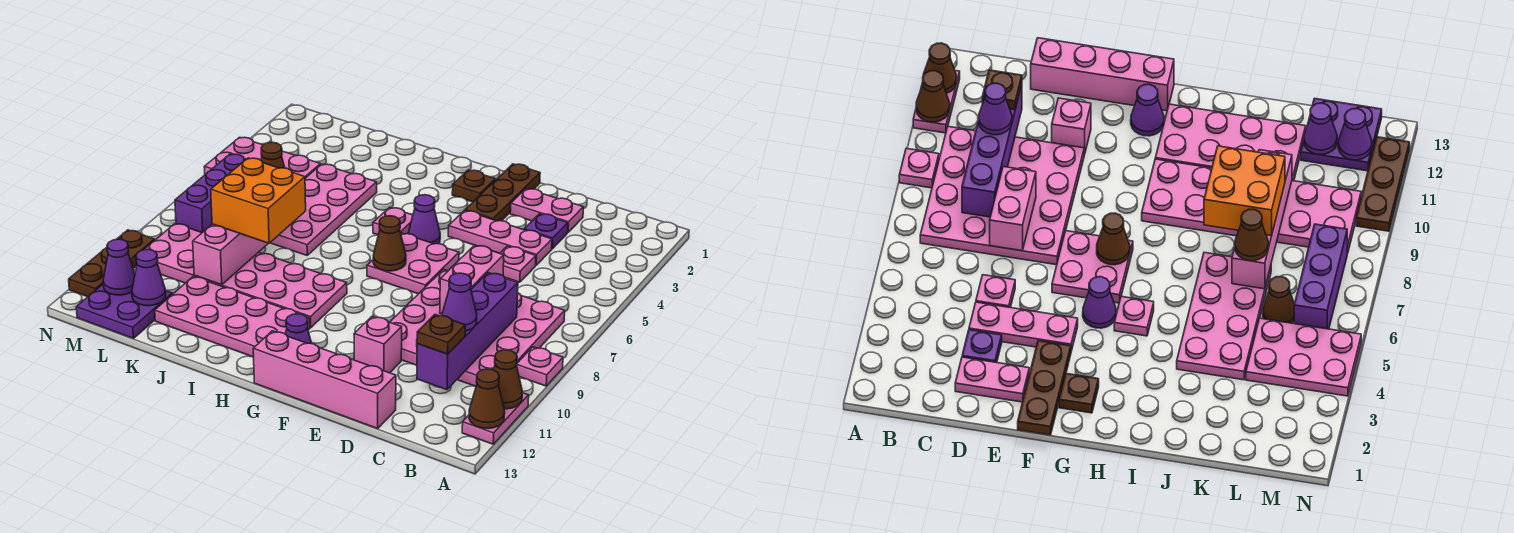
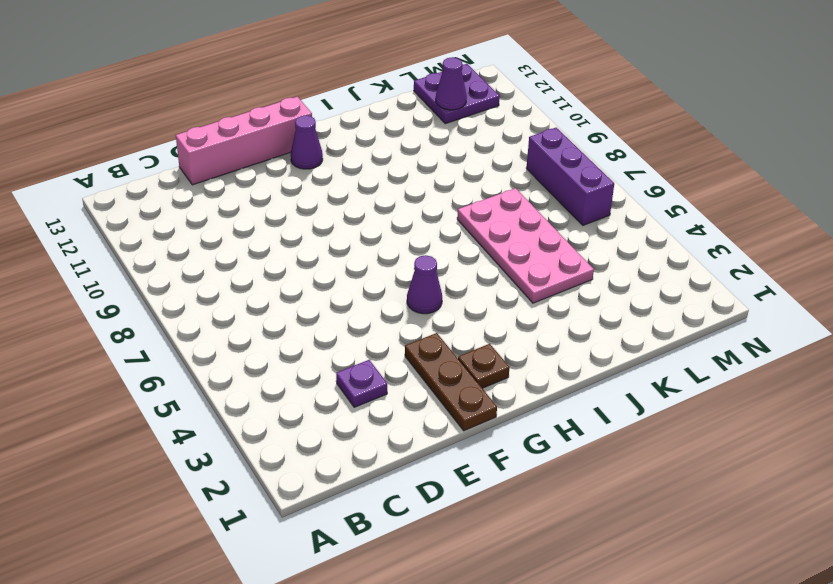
none -> pink 1x1 plate [517,347,563,386]
none -> pink 1x2 plate [462,393,529,444]
none -> pink 4x4 plate [390,270,565,386]
none -> pink 1x2 plate [510,189,583,233]

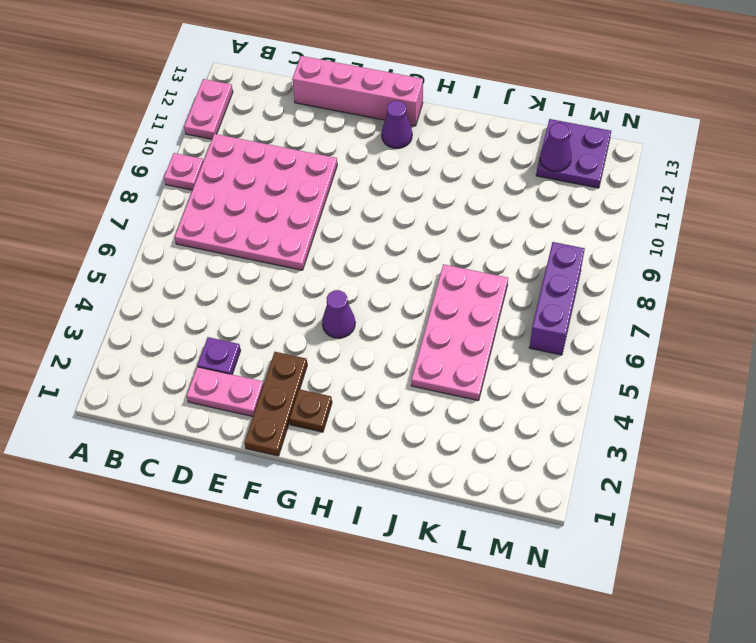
none -> pink 1x3 plate [448,211,552,265]
none -> pink 1x1 plate [500,246,536,282]
none -> pink 1x1 brick [354,316,402,373]
none -> pink 2x2 plate [367,233,459,294]

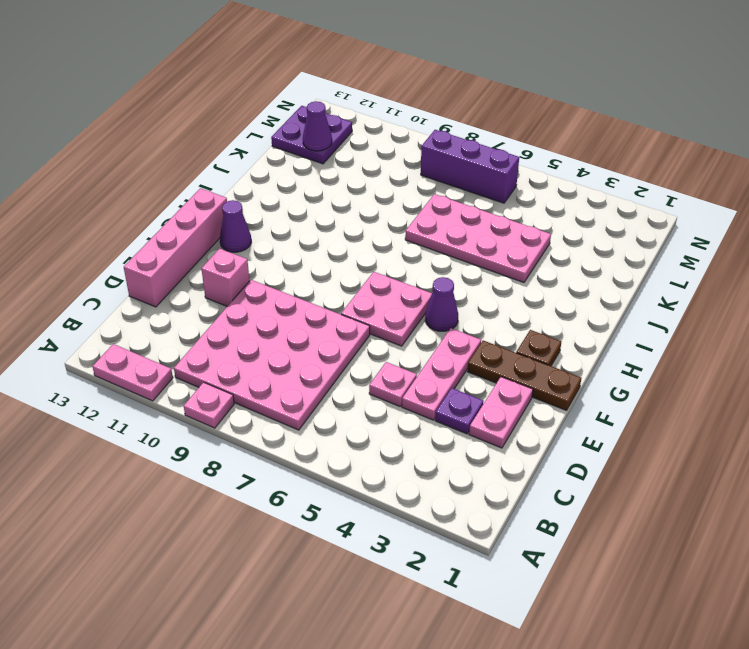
none -> pink 1x1 plate [373,207,413,235]
none -> pink 2x6 plate [144,223,347,328]
none -> pink 2x4 plate [155,276,310,357]
none -> pink 2x3 plate [204,137,320,178]

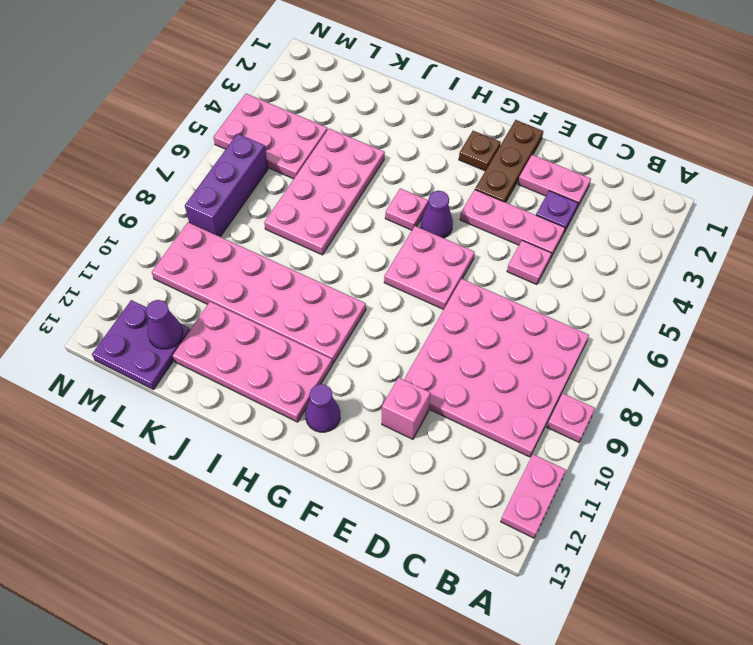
none -> pink 1x4 brick [253,331,396,429]
none -> brown 1x1 cone [1263,276,1294,323]
none -> brown 1x3 plate [69,230,155,297]
none -> brown 1x1 cone [494,350,522,409]

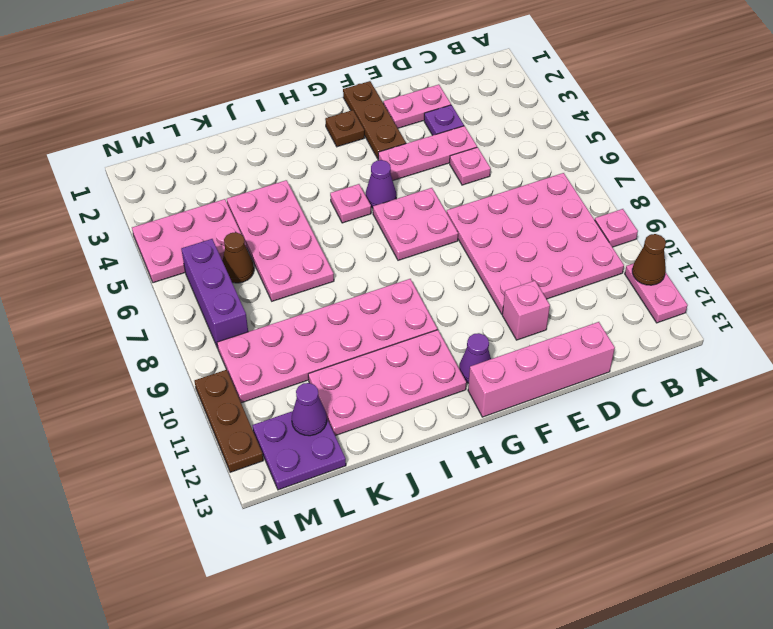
none -> brown 1x1 cone [469,369,505,428]
none -> purple 1x4 brick [417,273,518,390]
none -> pink 1x2 brick [440,245,504,314]
none -> brown 1x1 cone [373,216,406,271]

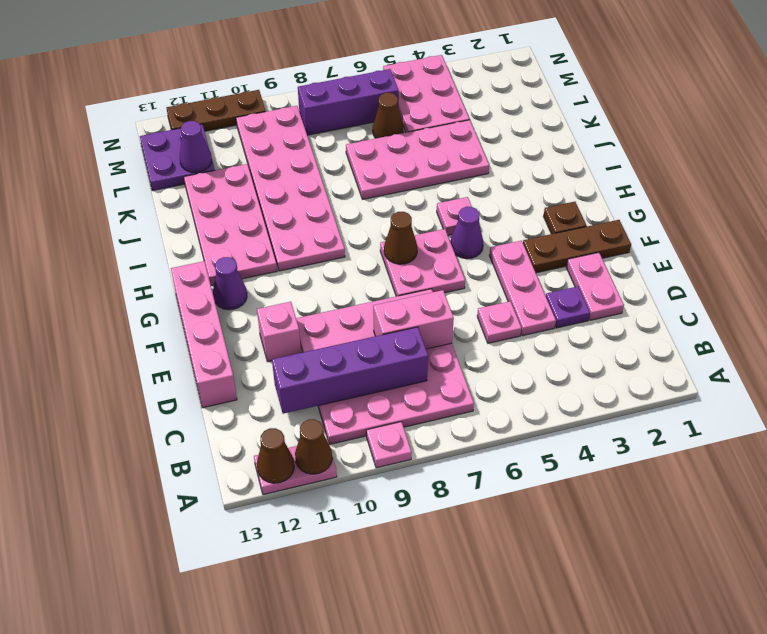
none -> pink 1x4 brick [193,224,268,285]
none -> purple 1x1 cone [103,239,135,295]
none -> purple 1x1 cone [442,273,477,331]
none -> brown 1x1 plate [417,315,465,354]

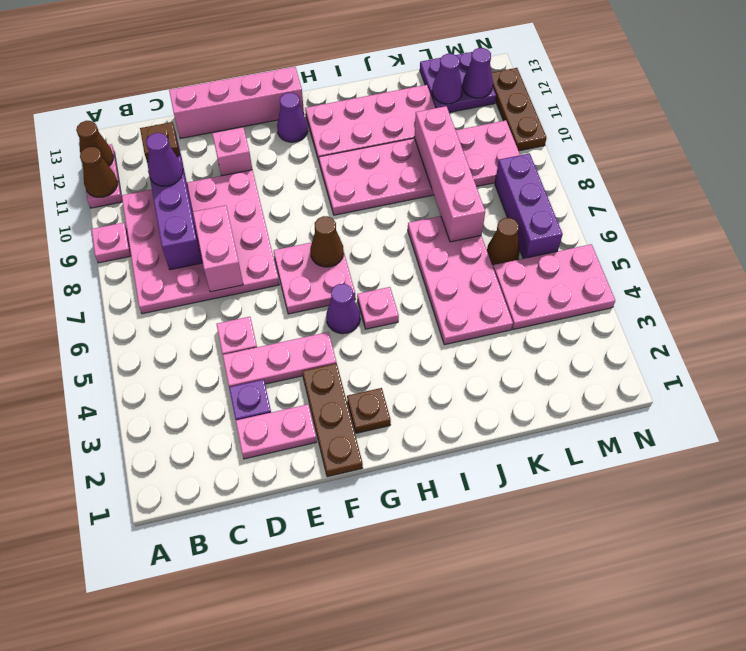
none -> orange 2x2 brick [211,158,306,243]
none -> brown 1x1 cone [261,142,285,168]

